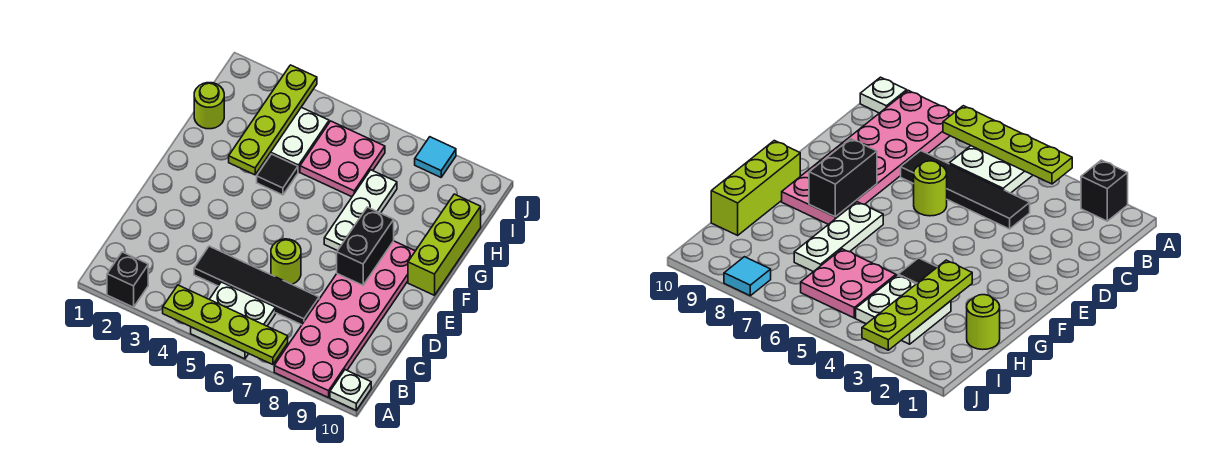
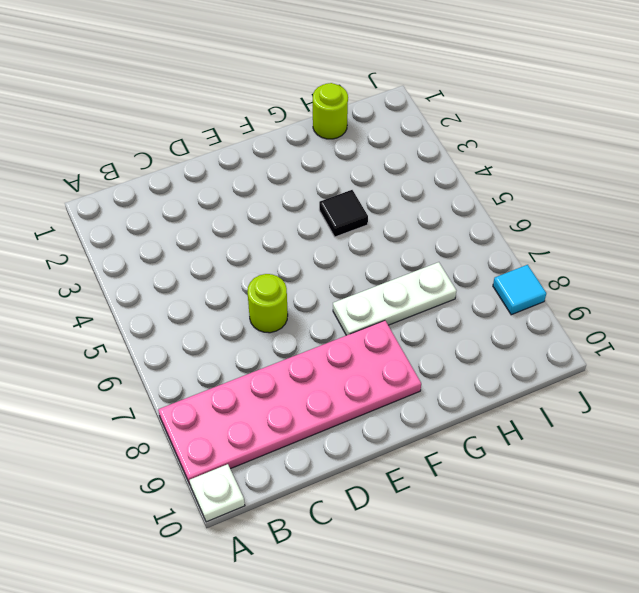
none -> black 1x1 brick [107,252,148,307]
none -> white 2x2 plate [191,282,276,359]
none -> black 1x4 tile [194,246,319,325]

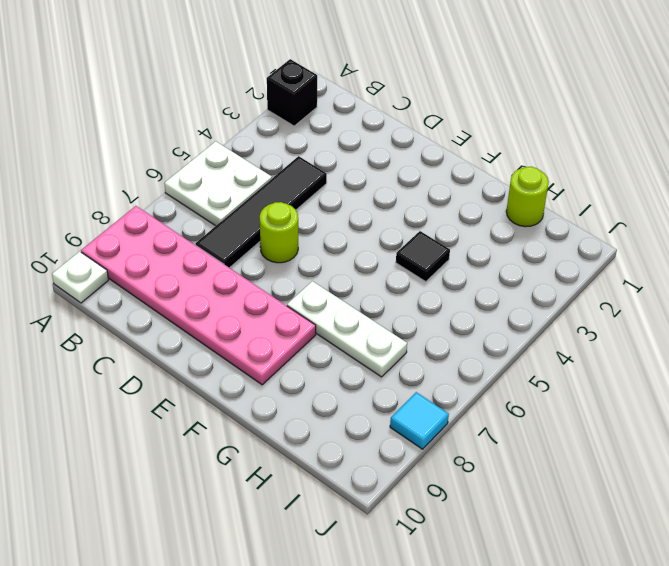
none -> lime 1x3 brick [408,194,481,295]
none -> white 2x2 plate [267,107,329,172]
none -> pink 2x2 plate [300,121,385,197]

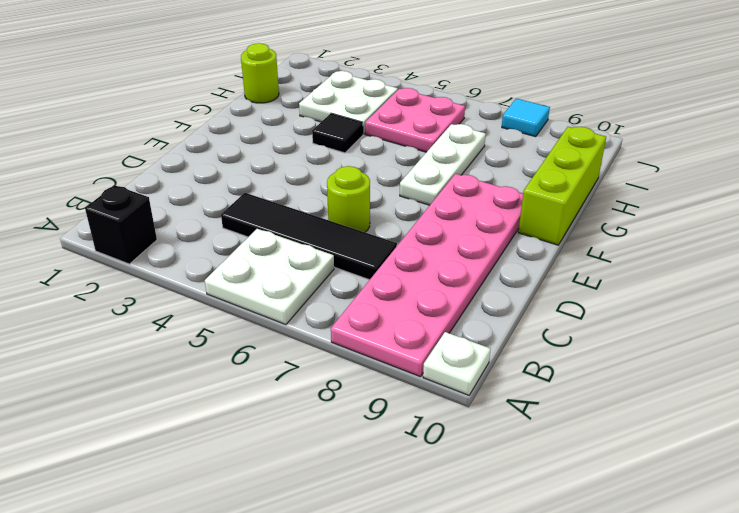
none -> lime 1x4 plate [163,285,288,365]
none -> black 1x2 brick [337,207,394,285]
none -> lime 1x4 plate [229,65,317,175]

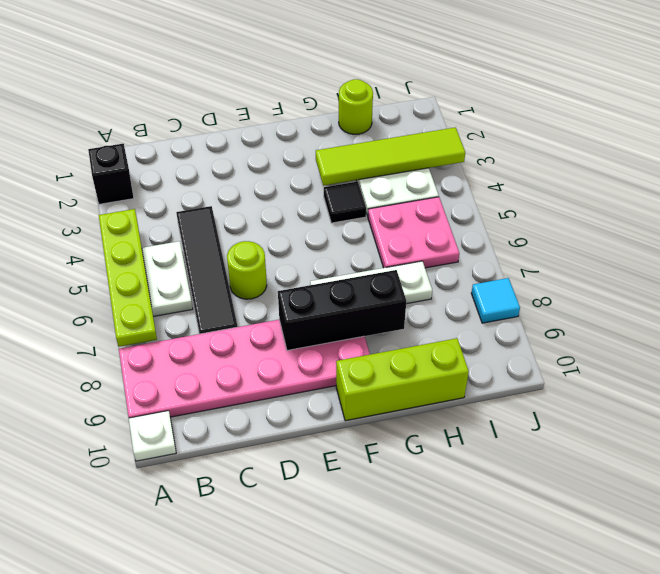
black 1x3 brick [278,270,406,350] -> black 1x2 brick [337,207,394,285]
lime 1x4 tile [316,127,465,186] -> lime 1x4 plate [229,65,317,175]

